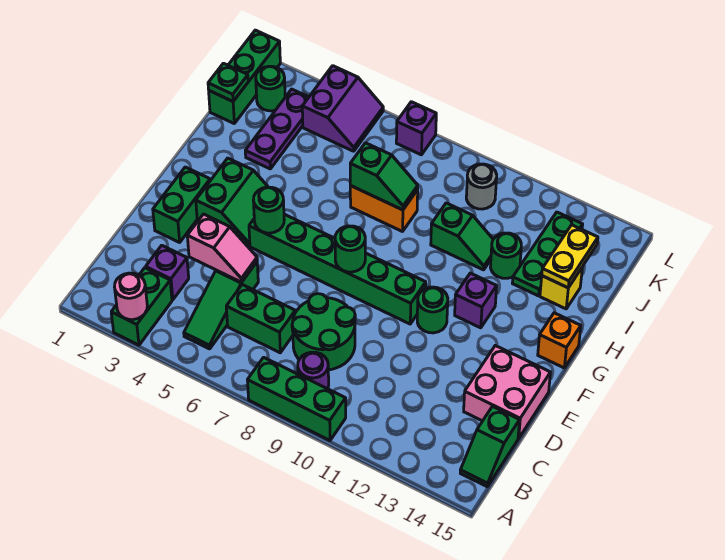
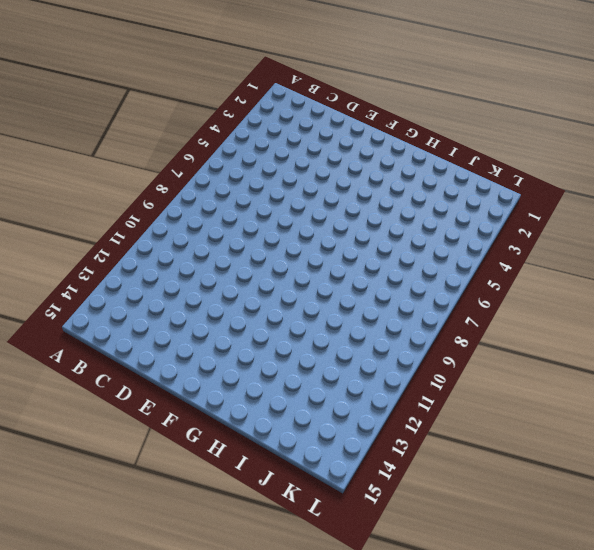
none -> green 1x2 brick [111,268,172,345]
none -> green 1x3 brick [247,357,346,440]
none -> green 1x3 slope [184,262,258,349]
none -> purple 1x1 round brick [298,352,329,389]

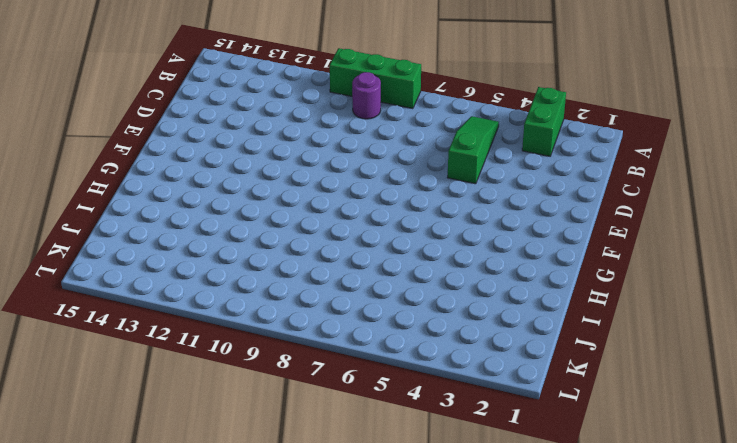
none -> green 1x2 slope [460,407,520,487]
none -> purple 1x1 brick [146,245,189,300]
none -> green 1x2 brick [226,285,295,353]
none -> green 2x2 round brick [292,294,355,370]

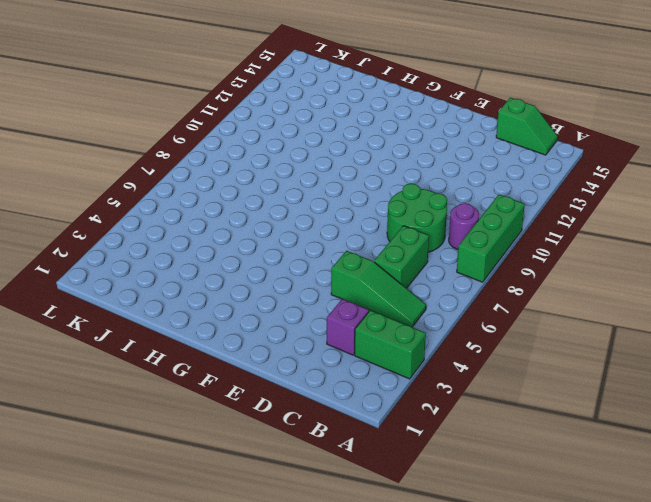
none -> pink 2x2 brick [464,346,550,438]
none -> green 1x2 brick [153,167,210,242]
none -> green 2x2 slope [196,158,268,246]
none -> green 1x6 brick [249,214,426,324]

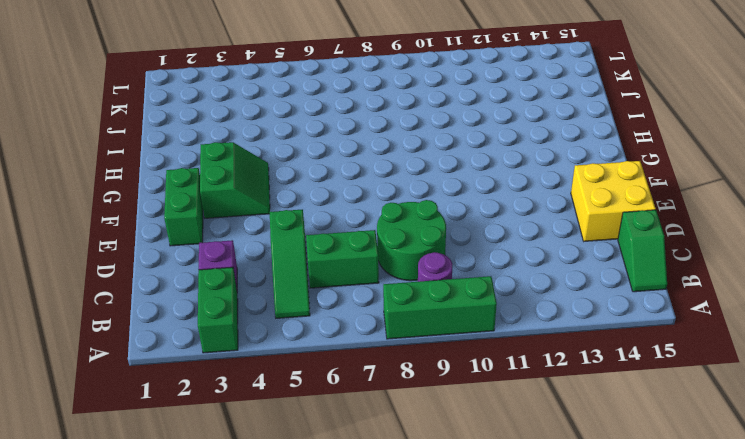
yellow 2x2 brick [571,161,656,241] -> pink 2x2 brick [464,346,550,438]
none -> green 1x6 brick [249,214,426,324]
none -> green 1x1 round brick [417,287,448,333]
none -> purple 1x1 brick [455,273,497,328]
none -> orange 1x1 brick [538,313,581,368]

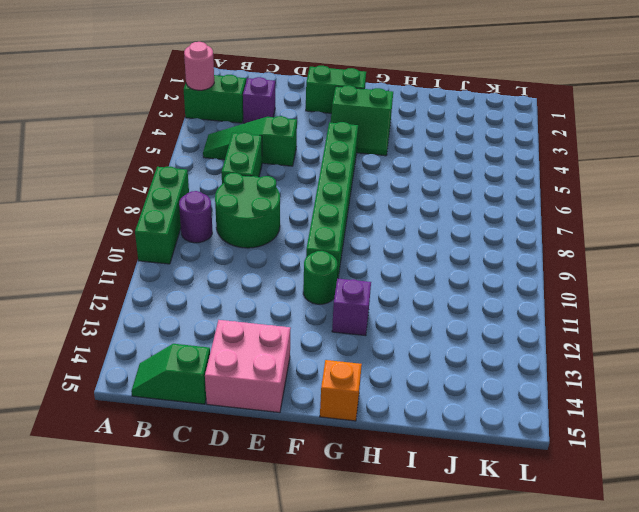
none -> purple 1x3 plate [245,89,309,169]
none -> orange 1x2 brick [350,186,418,232]
none -> green 1x2 slope [431,203,493,270]
none -> green 1x1 round brick [491,233,521,278]

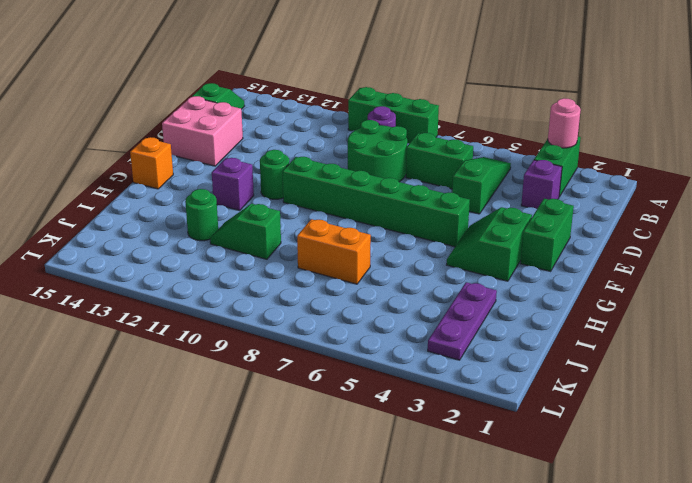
none -> green 1x3 plate [512,212,583,296]
none -> yellow 1x1 brick [540,268,582,309]
none -> green 1x3 brick [209,30,280,123]
none -> green 1x1 round brick [256,66,285,111]

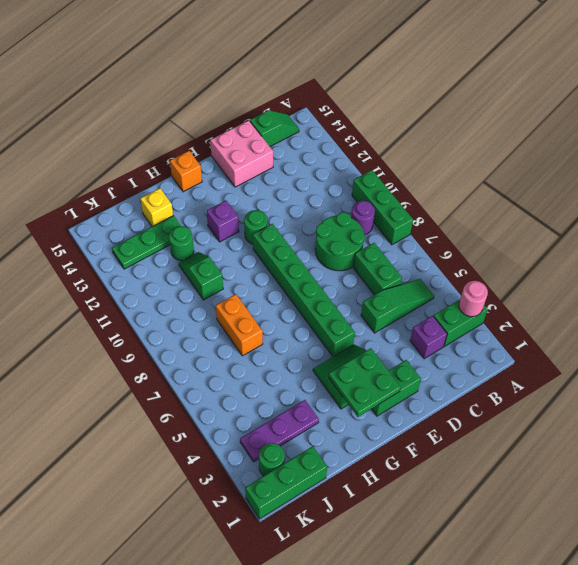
green 2x2 plate [329,348,401,417] -> none
none -> purple 2x2 slope [302,66,383,151]
none -> grey 1x1 round brick [466,164,497,209]
none -> purple 1x1 brick [396,102,436,155]
none -> pink 1x2 slope [187,214,257,282]

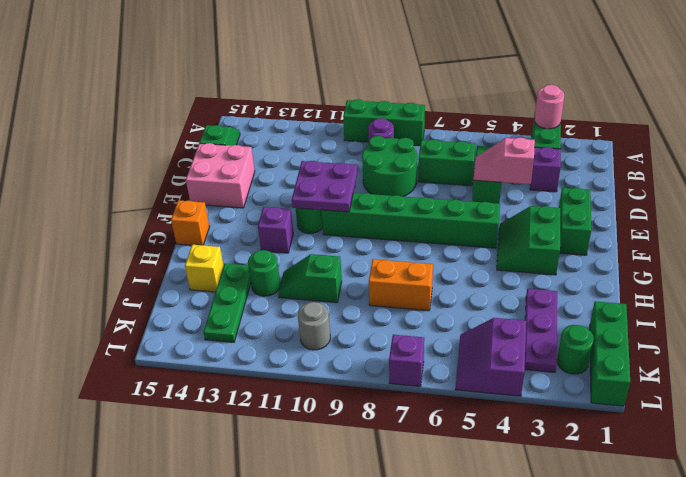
purple 2x2 plate [292,161,357,212] -> none
none -> green 1x1 round brick [253,187,284,233]
none -> green 1x1 round brick [335,226,365,272]
none -> green 1x2 slope [350,143,418,210]
none -> yellow 1x2 plate [542,225,598,288]

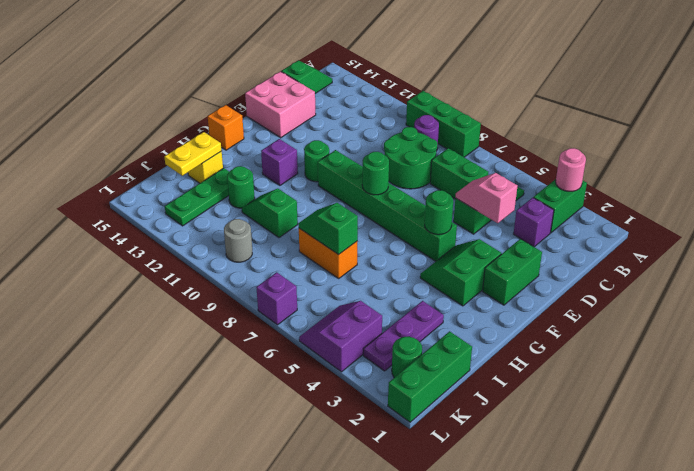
none -> green 1x1 plate [208,63,248,101]

